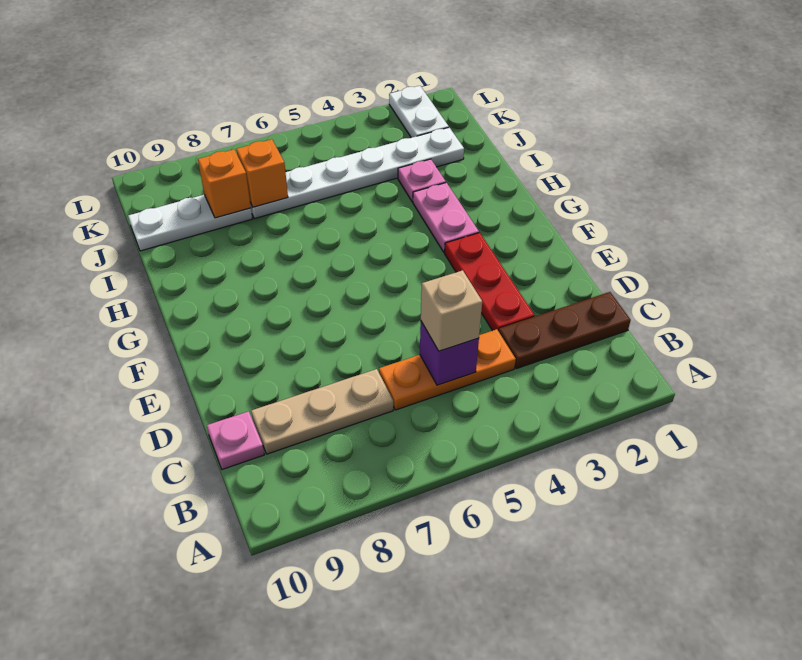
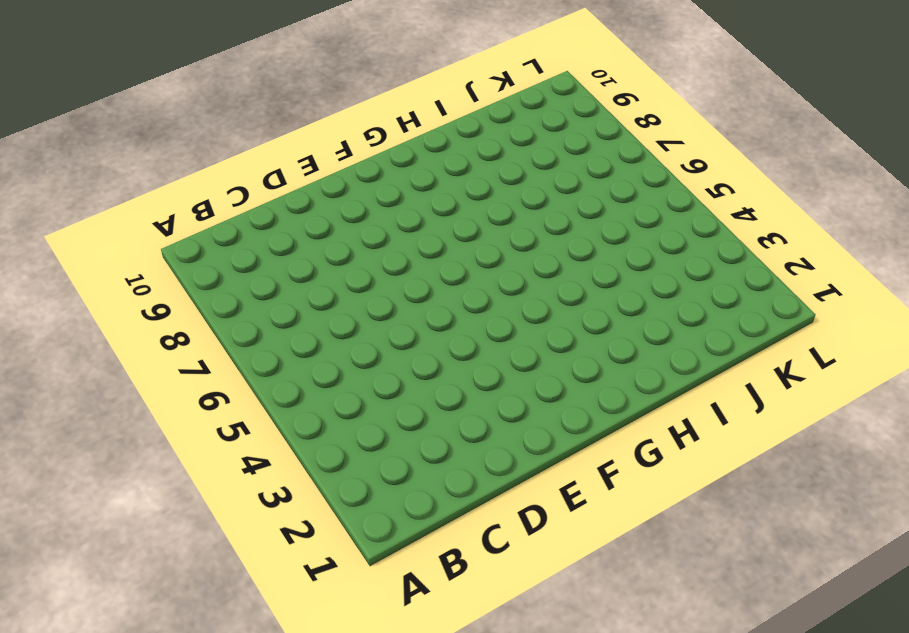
none -> brown 1x3 plate [499,292,631,369]
none -> orange 1x3 plate [379,329,516,410]
none -> tan 1x3 plate [251,369,393,454]

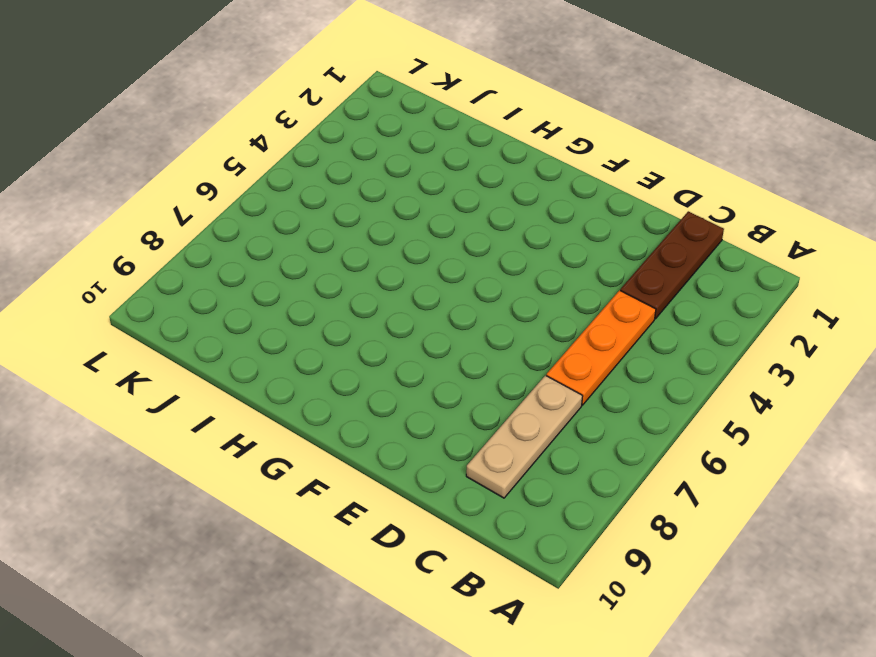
none -> pink 1x1 plate [207,411,264,469]
none -> red 1x3 plate [445,233,535,331]
none -> pink 1x2 plate [413,183,479,252]

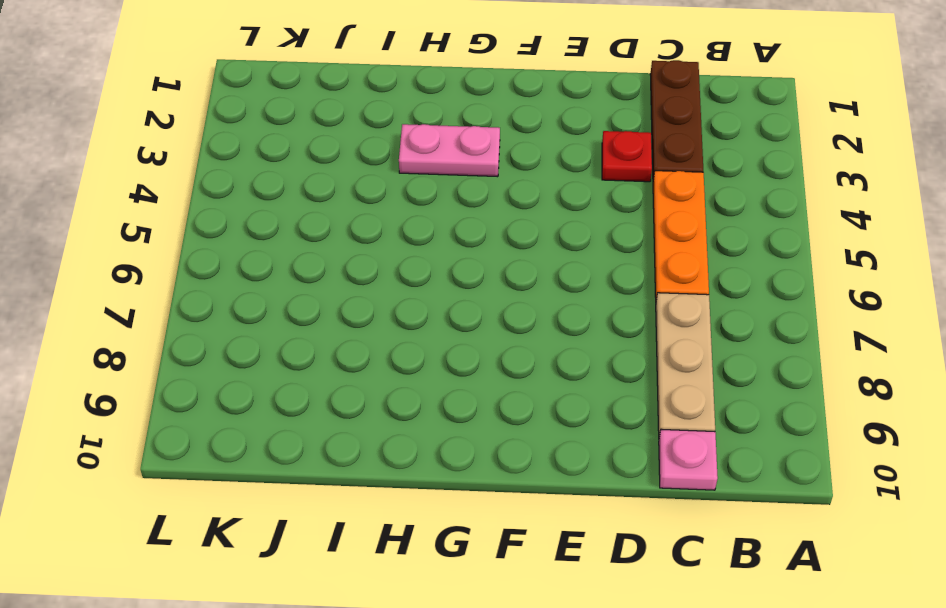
red 1x1 plate [602,131,652,182] -> red 1x3 plate [445,233,535,331]
none -> pink 1x1 plate [398,159,446,202]
none -> white 1x6 plate [250,128,464,219]
none -> white 1x3 plate [128,195,252,251]

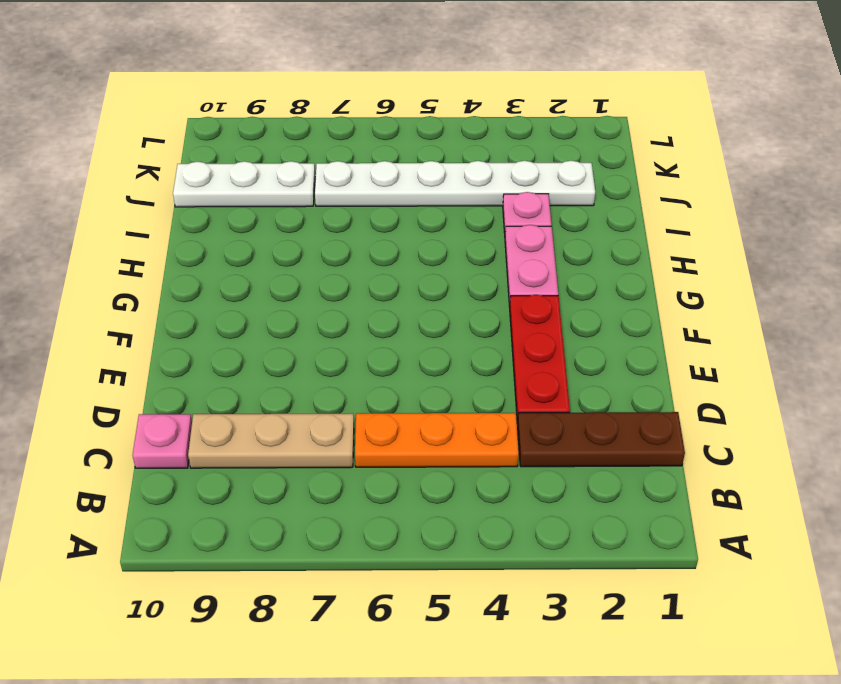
none -> white 1x2 plate [389,86,449,138]
none -> purple 1x1 brick [420,322,479,385]
none -> orange 1x1 brick [236,139,288,207]

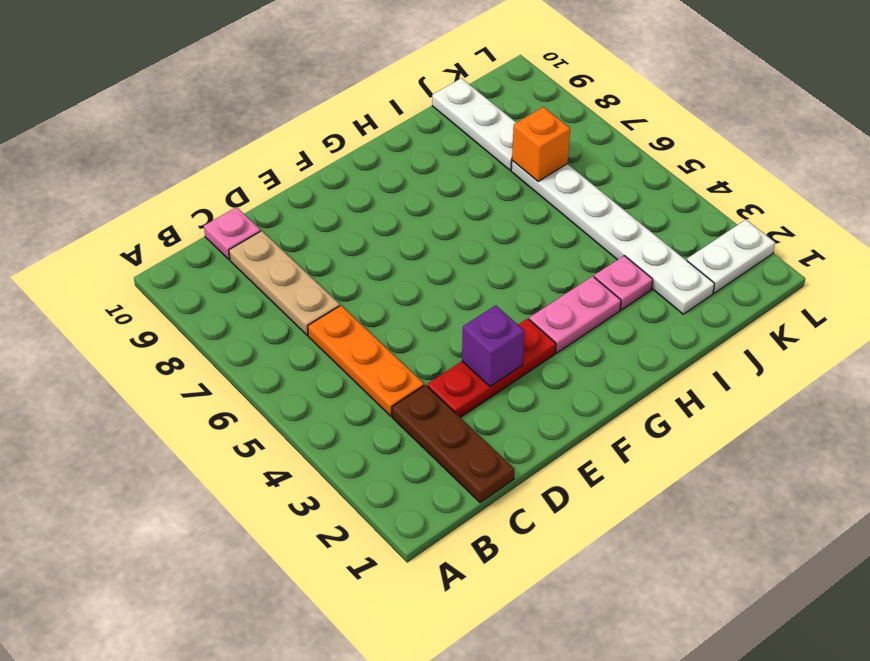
purple 1x1 brick [462,305,525,387] -> purple 1x1 brick moved to [420,322,479,385]
none -> orange 1x1 brick [198,149,251,218]
none -> tan 1x1 brick [421,270,482,351]

